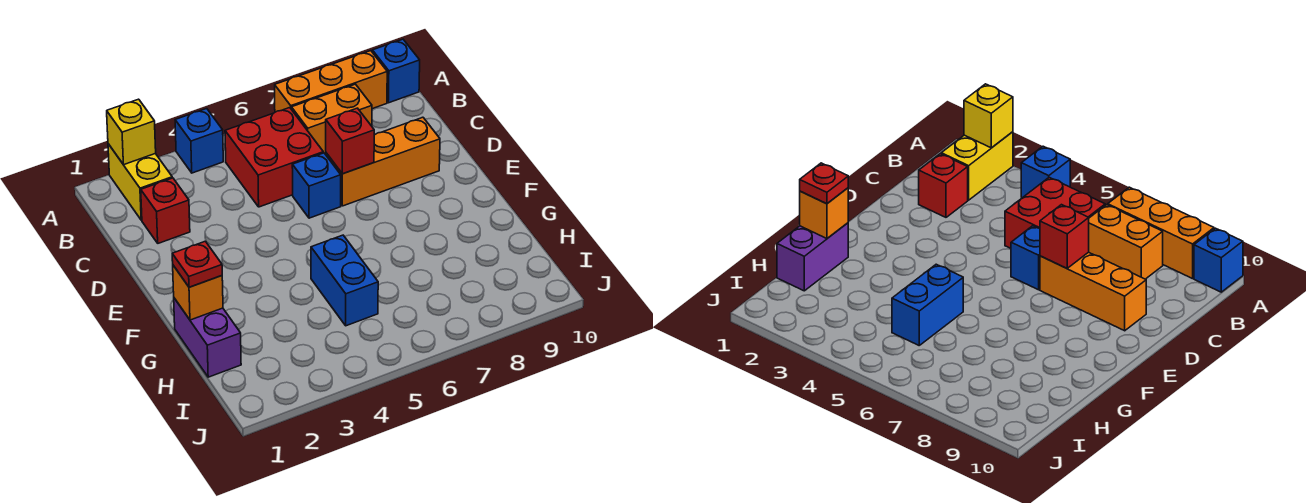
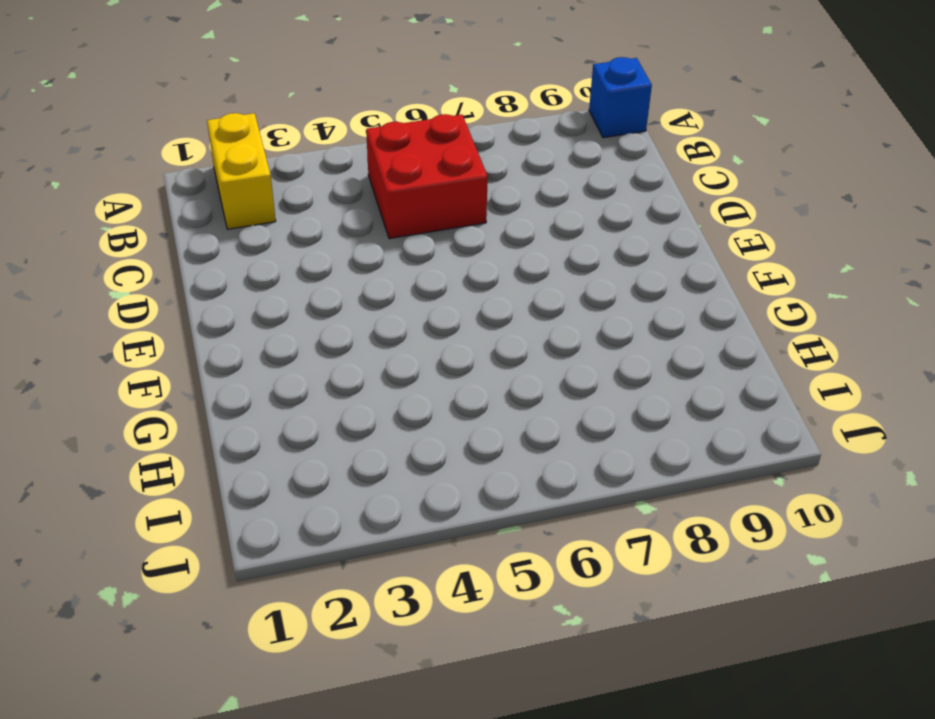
none -> blue 1x1 brick [175,109,223,173]
none -> orange 1x3 brick [275,51,387,112]
none -> orange 1x2 brick [291,84,372,154]

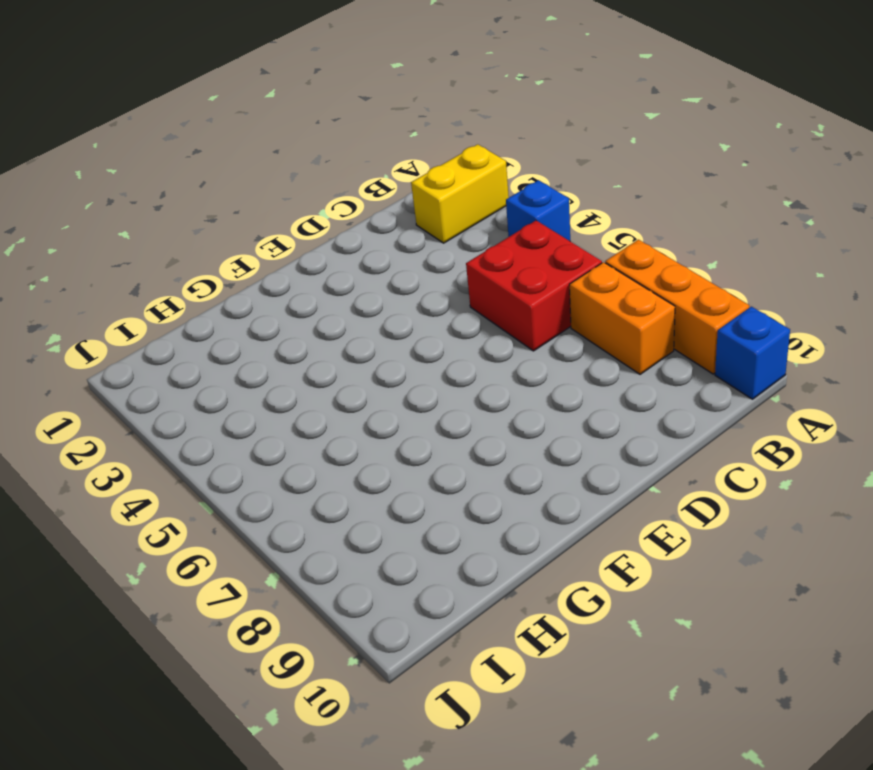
none -> red 1x1 brick [141,178,190,243]
none -> blue 1x1 brick [292,153,341,218]
none -> orange 1x3 brick [326,117,440,206]

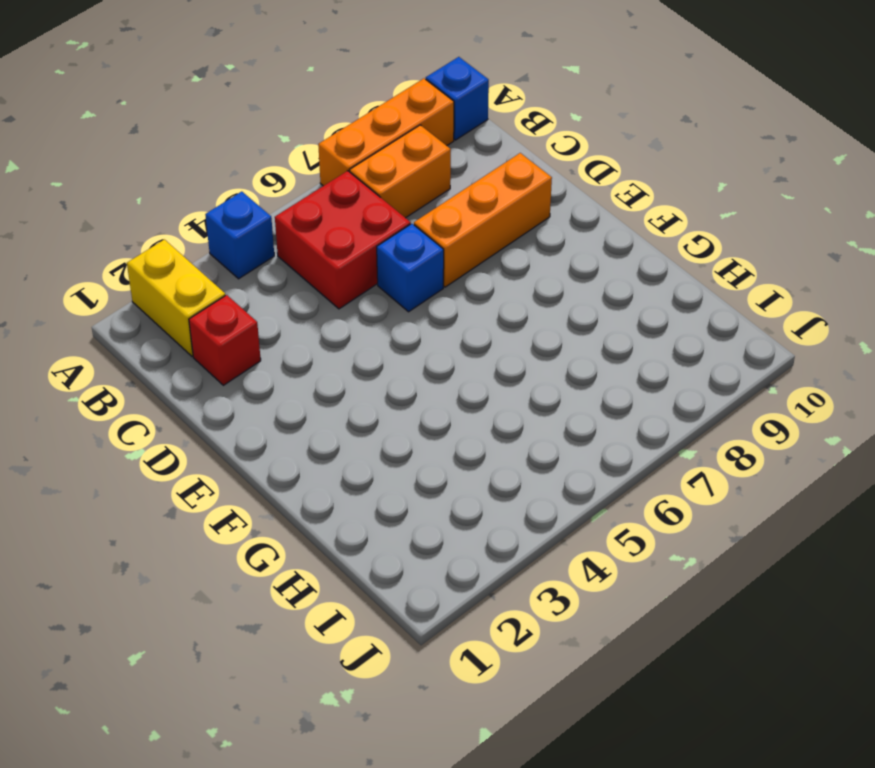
none -> purple 1x2 brick [174,298,241,377]
none -> blue 1x2 brick [311,235,378,326]
none -> yellow 1x1 brick [107,99,156,165]

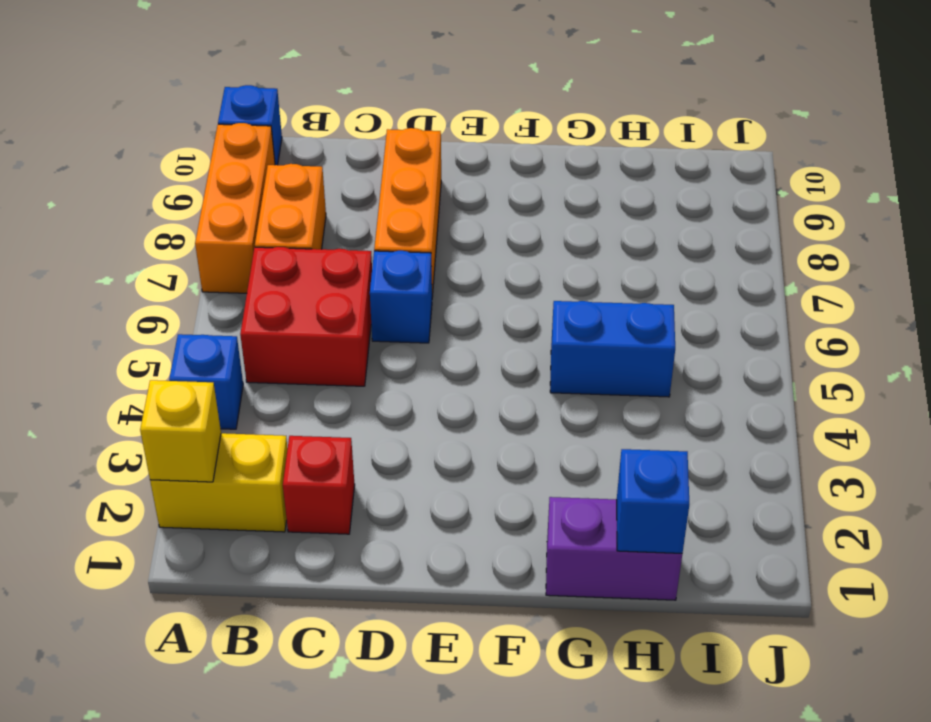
blue 1x1 brick [617,449,689,553] -> none
none -> red 1x1 brick [326,108,374,174]
none -> orange 1x1 brick [173,265,223,320]
none -> red 1x1 plate [172,241,222,287]

